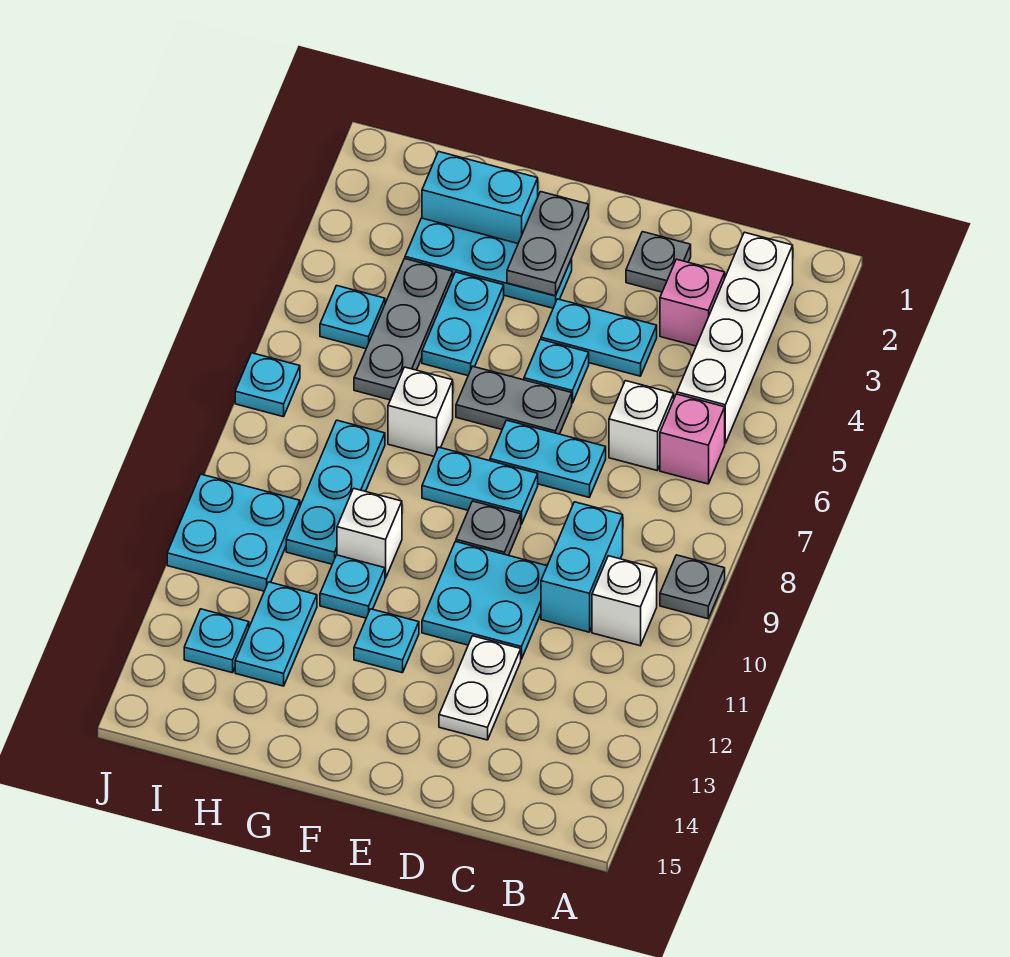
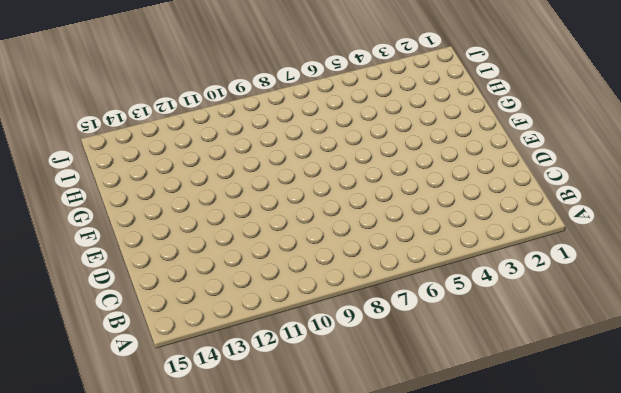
none -> grey 1x1 plate [660,555,725,619]
none -> white 1x4 brick [677,232,793,443]
none -> pink 1x1 brick [660,394,725,484]
none -> white 1x1 brick [592,556,657,646]

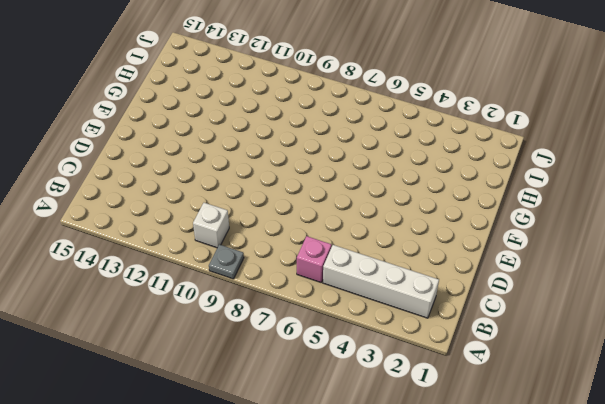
none -> pink 1x1 brick [660,259,725,346]
none -> white 1x1 brick [609,381,674,470]
none -> cyan 1x2 brick [541,502,623,632]
none -> grey 1x1 plate [626,232,691,292]

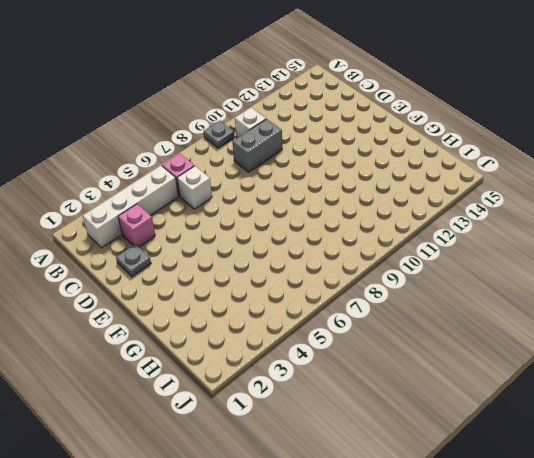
grey 1x2 brick [233,119,282,172] -> cyan 1x2 brick [541,502,623,632]
none -> cyan 1x2 plate [541,299,657,376]
none -> cyan 1x2 plate [490,420,606,497]
none -> cyan 2x2 plate [422,542,547,659]
none -> white 1x2 plate [439,636,521,740]

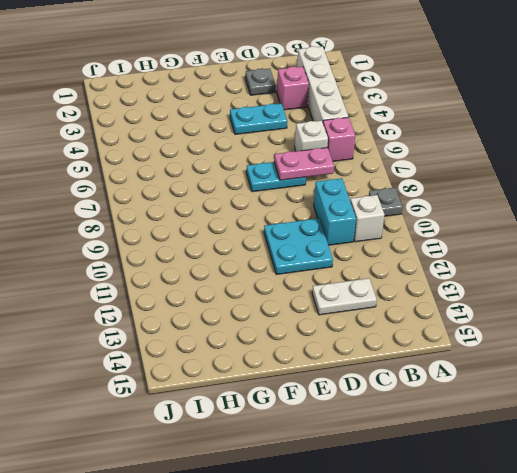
pink 1x2 plate [274,147,334,180] -> none
white 1x2 plate [312,278,377,315] -> white 1x2 plate turned to [439,636,521,740]
none -> cyan 1x1 plate [524,339,589,403]
none -> grey 1x2 plate [456,366,572,434]
none -> cyan 1x2 plate [422,447,538,524]
none -> grey 1x1 plate [456,501,521,555]

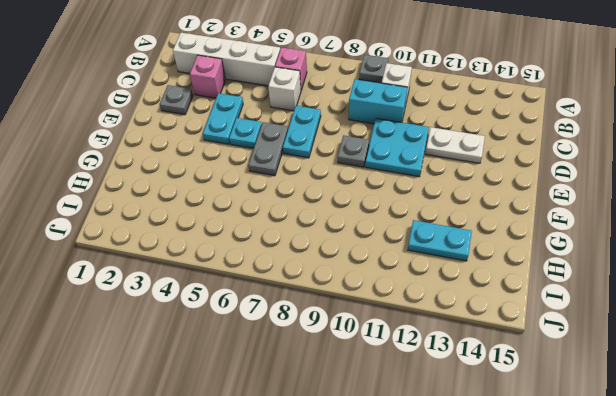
none -> cyan 1x2 plate [422,447,538,524]
none -> cyan 1x3 plate [405,218,572,308]
none -> cyan 1x1 plate [354,609,419,673]
none -> cyan 1x2 brick [422,152,538,243]

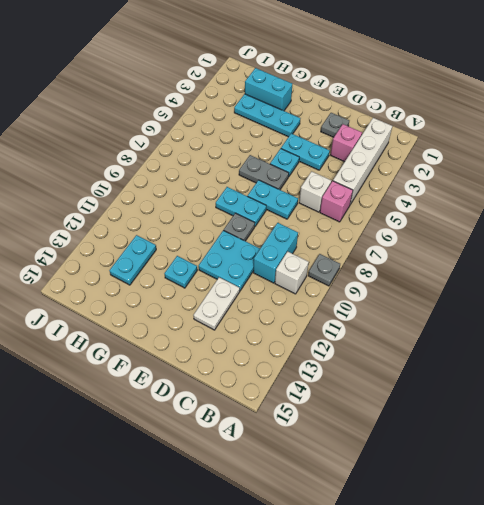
none -> cyan 1x2 plate [422,272,504,376]
none -> white 1x1 brick [388,367,453,456]
none -> white 1x1 brick [337,488,402,578]
none -> cyan 1x1 plate [320,555,385,618]

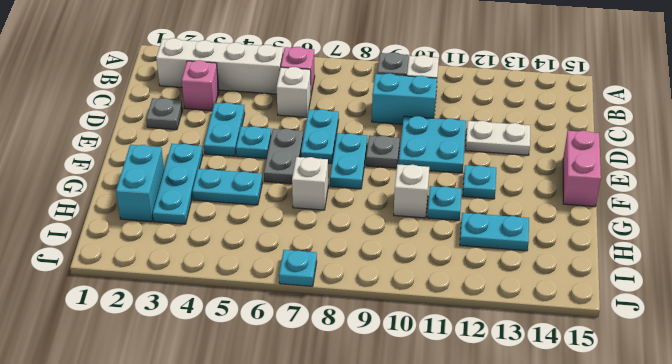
pink 1x2 brick [563,131,601,207] -> none
none -> grey 1x3 plate [354,259,453,400]
none -> cyan 1x3 plate [286,420,385,564]
none -> cyan 1x1 plate [320,286,385,349]
none -> cyan 2x2 plate [167,474,300,591]

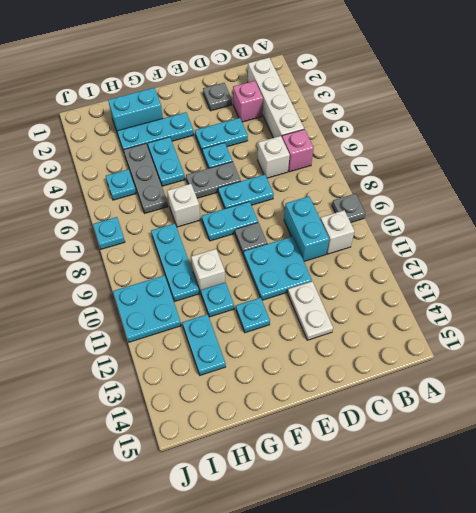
none -> cyan 1x1 plate [184,609,249,673]
none -> grey 1x2 plate [507,192,589,296]

